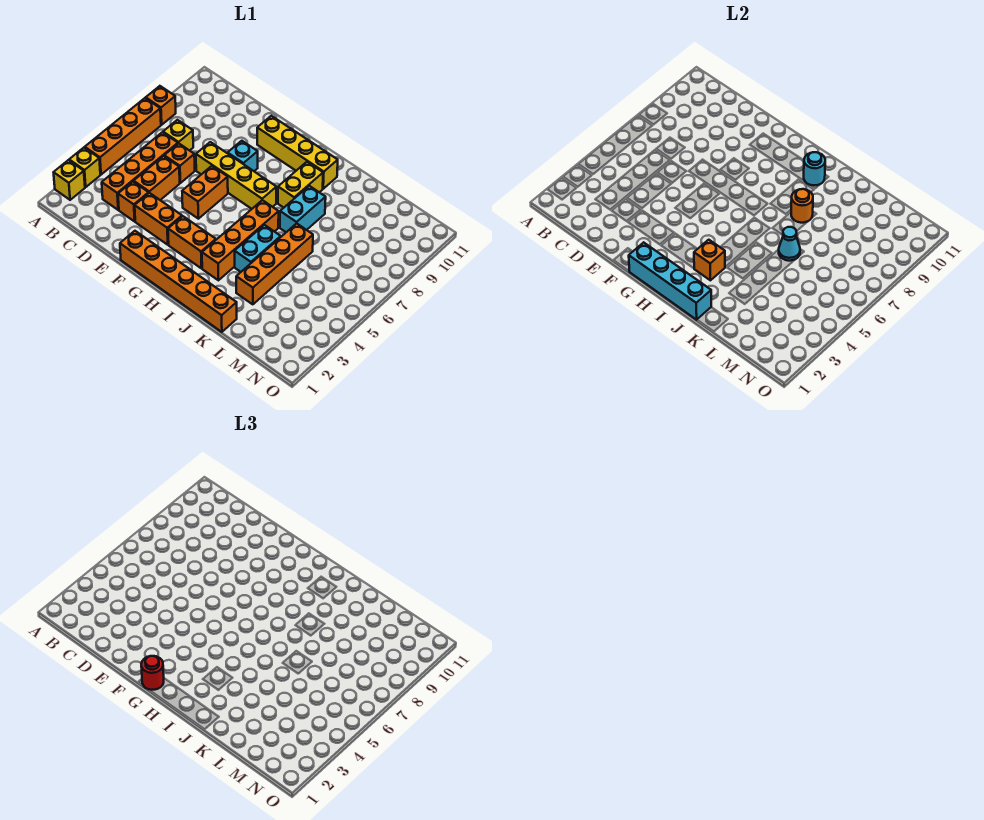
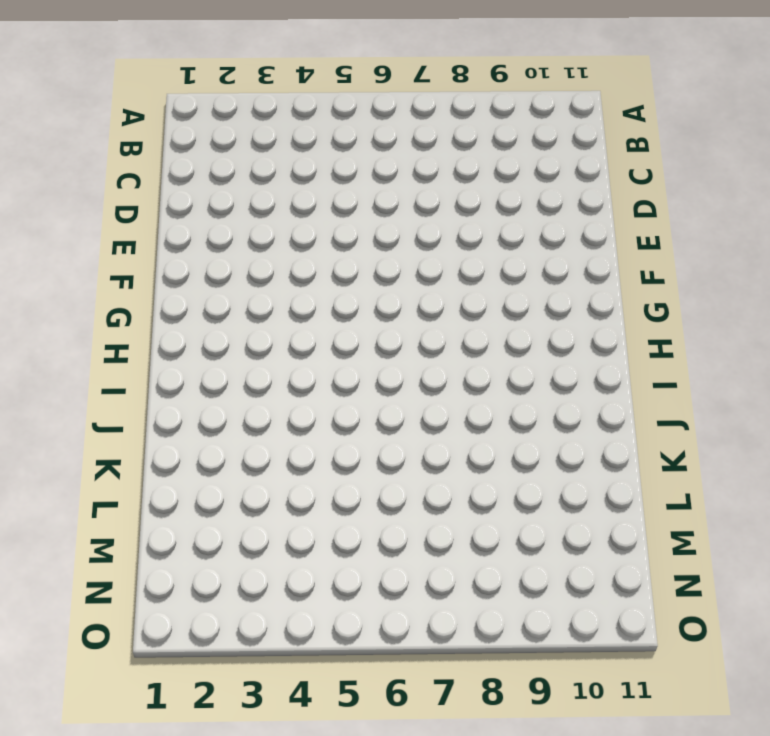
none -> yellow 1x1 brick [54,160,85,200]
none -> yellow 1x1 brick [69,148,100,187]
none -> orange 1x4 brick [85,98,161,175]

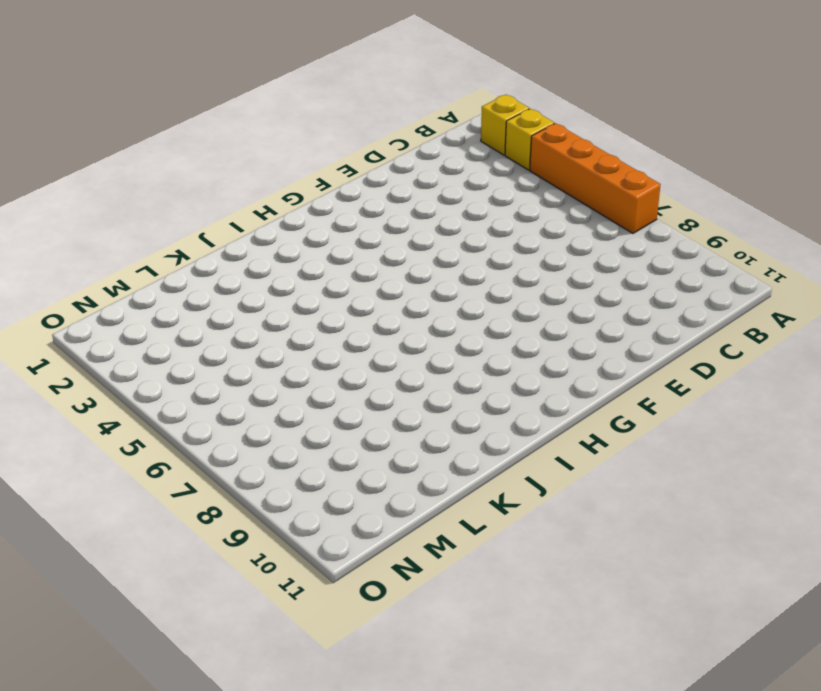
none -> orange 1x1 brick [146,86,176,125]
none -> orange 1x4 brick [102,132,178,210]
none -> yellow 1x1 brick [163,120,193,151]

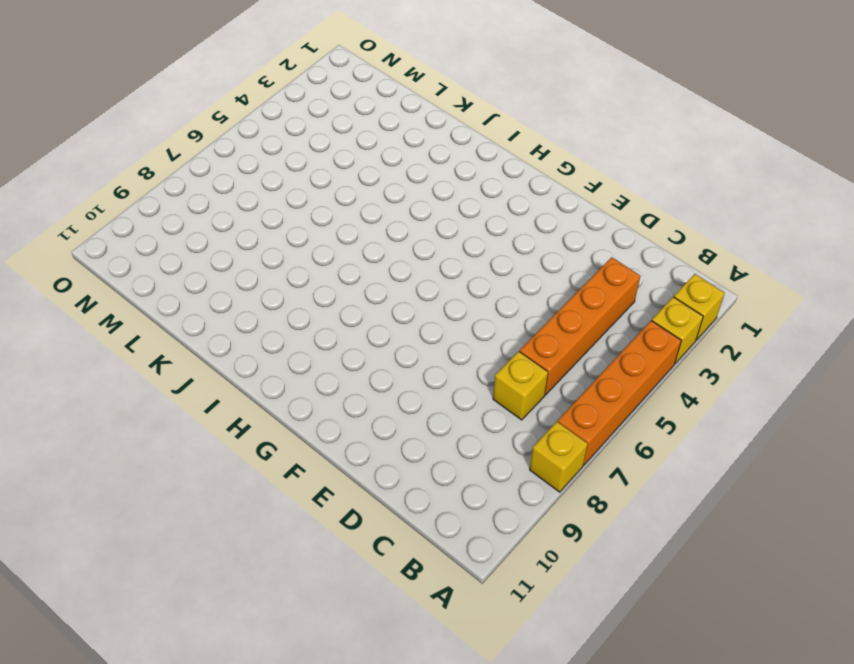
yellow 1x1 brick [530,422,588,492] -> orange 1x1 brick [146,86,176,125]
none -> orange 1x1 brick [118,182,149,221]
none -> orange 1x2 brick [134,156,180,200]
none -> orange 1x1 brick [164,143,195,183]

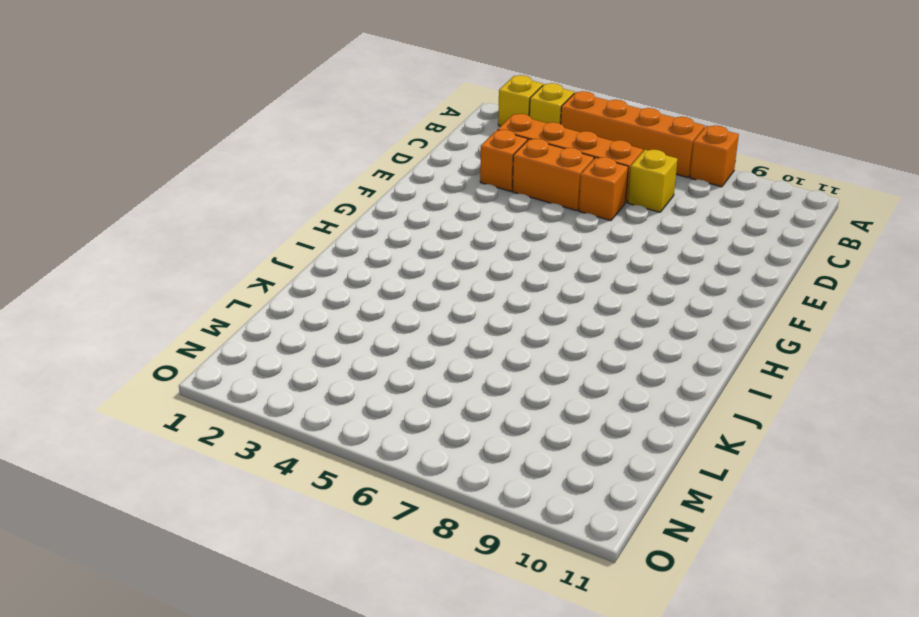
none -> orange 1x2 brick [135,193,182,245]
none -> yellow 1x4 brick [196,142,277,209]
none -> orange 1x6 brick [120,231,237,332]

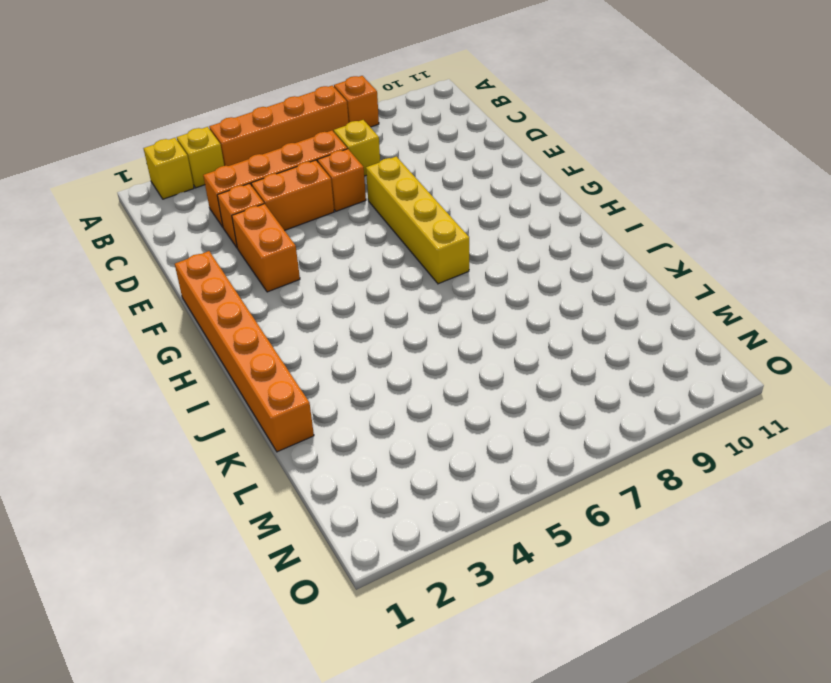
none -> orange 1x2 brick [182,166,228,219]
none -> cyan 1x1 brick [228,141,258,171]
none -> yellow 1x4 brick [257,116,338,189]

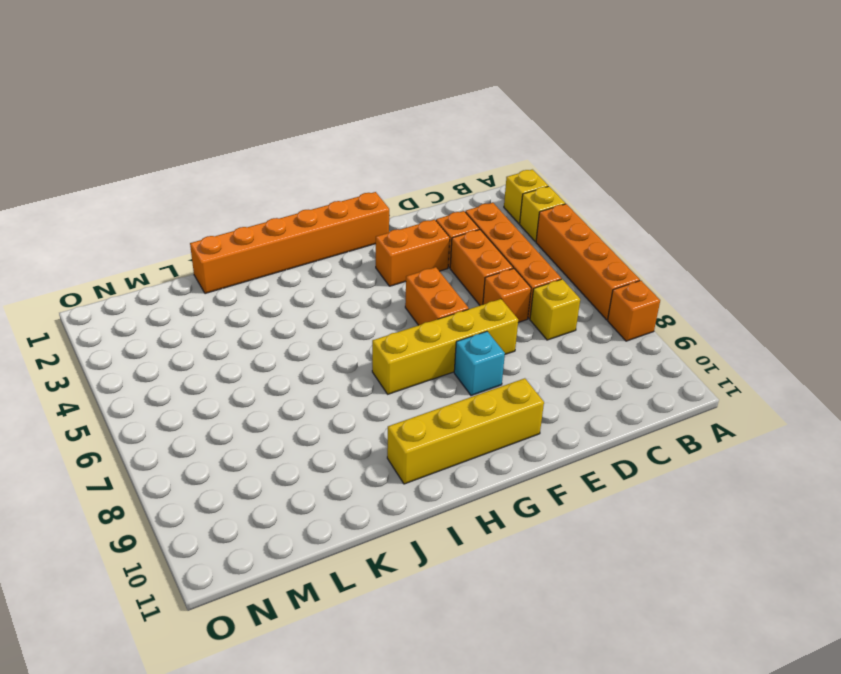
none -> orange 1x2 brick [168,216,216,268]
none -> orange 1x4 brick [202,200,279,280]
none -> yellow 1x2 brick [278,162,323,208]

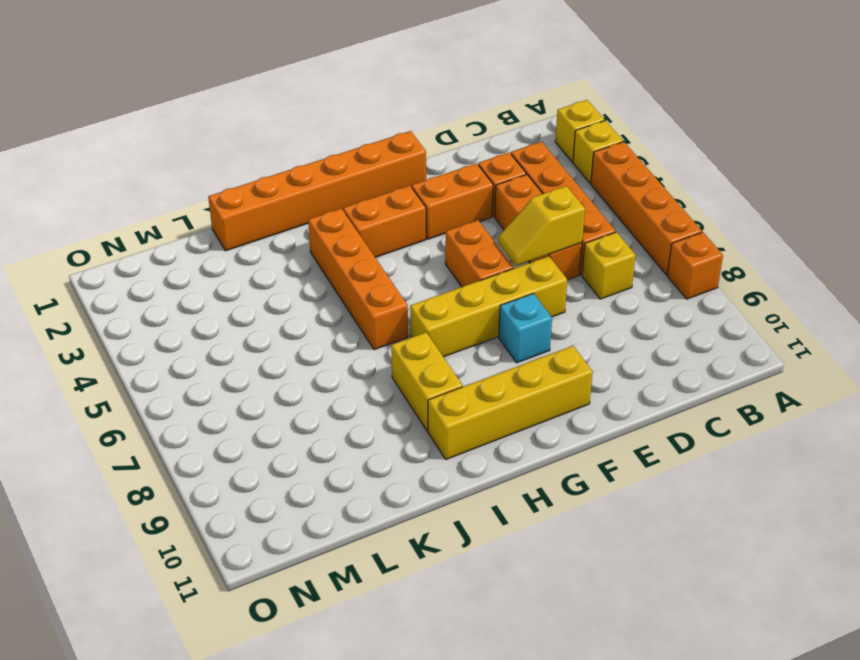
yellow 1x2 slope [498,186,585,266] -> none
none -> cyan 1x2 brick [235,225,281,272]
none -> cyan 1x2 brick [280,186,326,232]
none -> orange 1x4 brick [236,223,313,304]

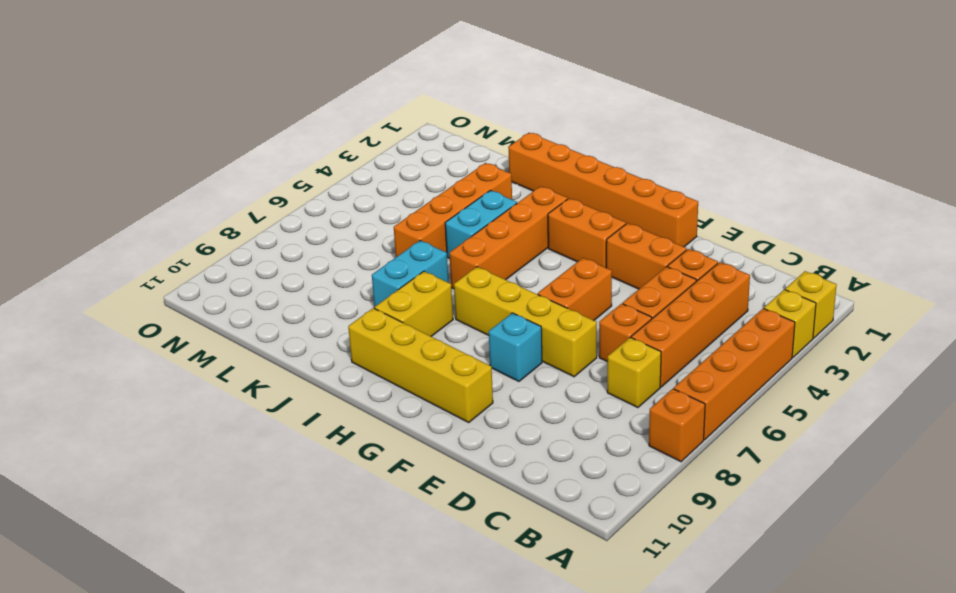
none -> cyan 1x4 brick [629,242,711,320]
none -> orange 1x1 brick [694,240,725,280]
none -> cyan 1x1 round brick [804,152,825,185]

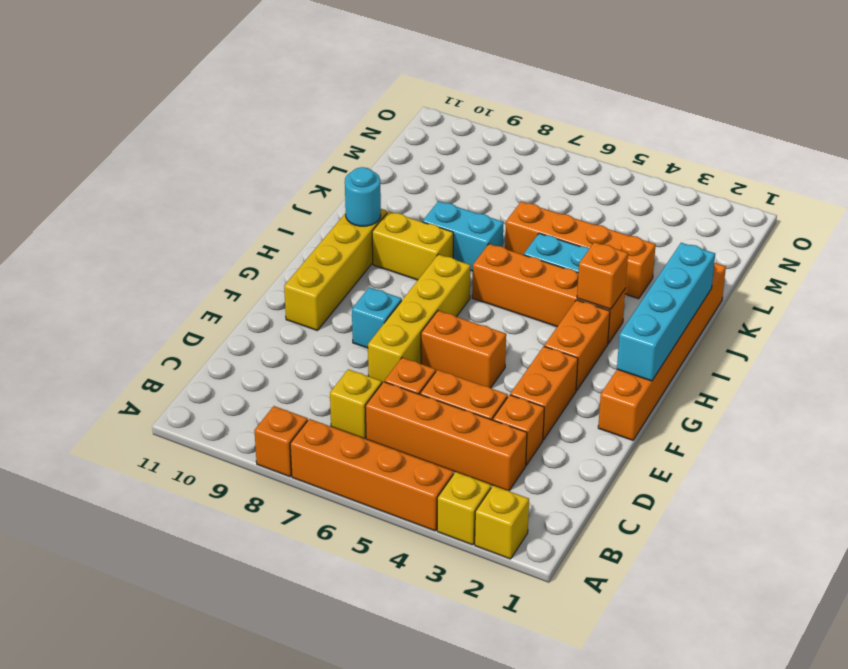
none -> orange 1x1 round brick [791,189,813,223]
none -> cyan 1x1 cone [779,227,800,261]
none -> red 1x1 round brick [141,656,164,690]

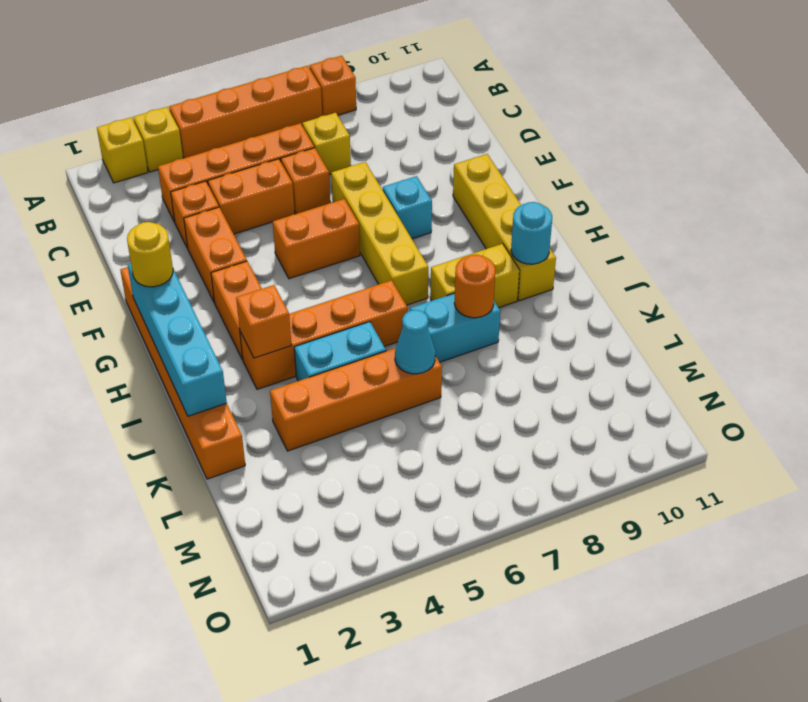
yellow 1x1 round brick [127,222,173,287] -> red 1x1 round brick [141,656,164,690]

